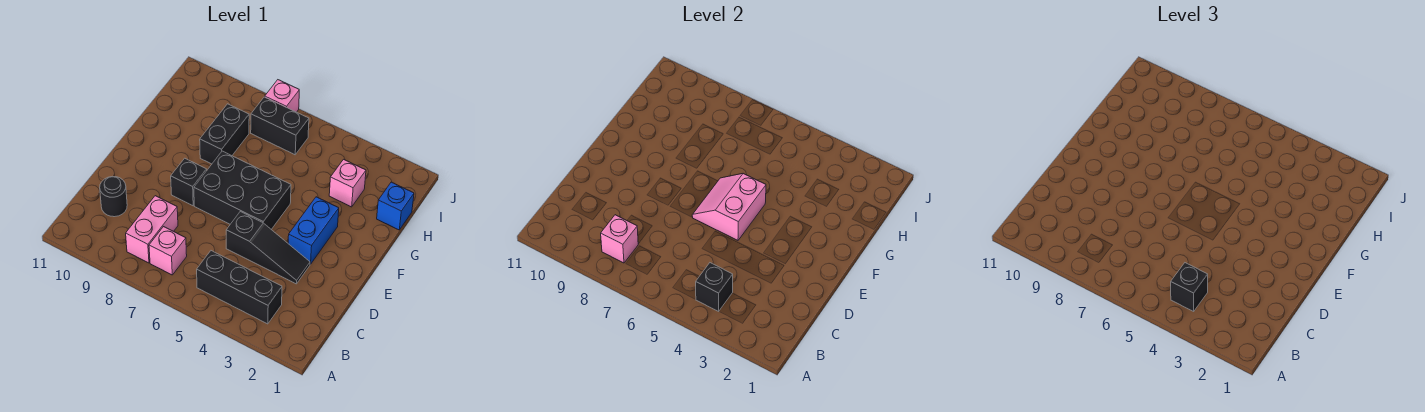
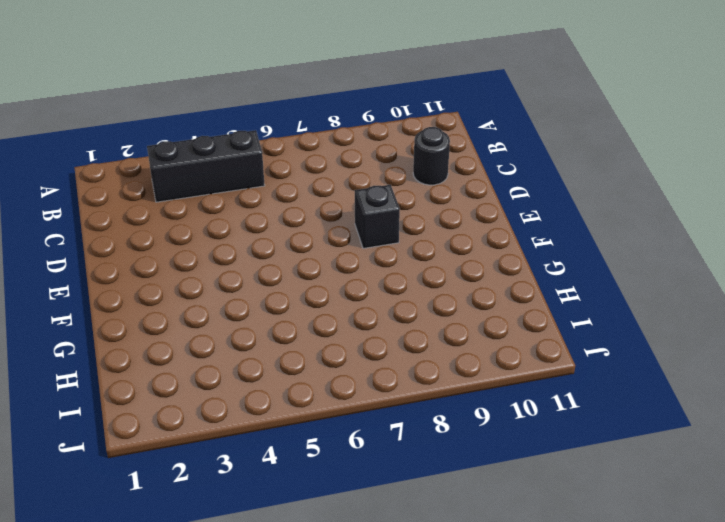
none -> pink 1x1 brick [149,227,187,275]
none -> pink 1x2 brick [126,196,178,263]
none -> black 1x3 slope [226,212,310,284]

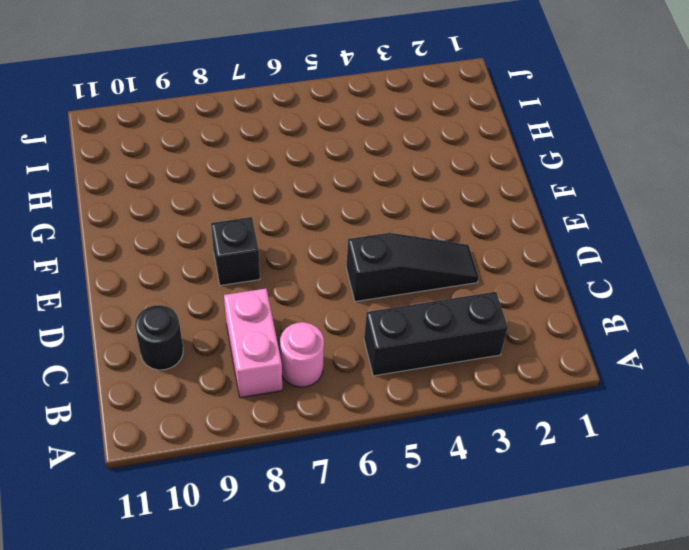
pink 1x1 round brick [280,322,324,387] -> pink 1x1 brick [149,227,187,275]
none -> blue 1x2 brick [288,197,339,264]
none -> black 2x3 brick [194,151,291,229]
none -> black 1x2 brick [200,104,249,164]

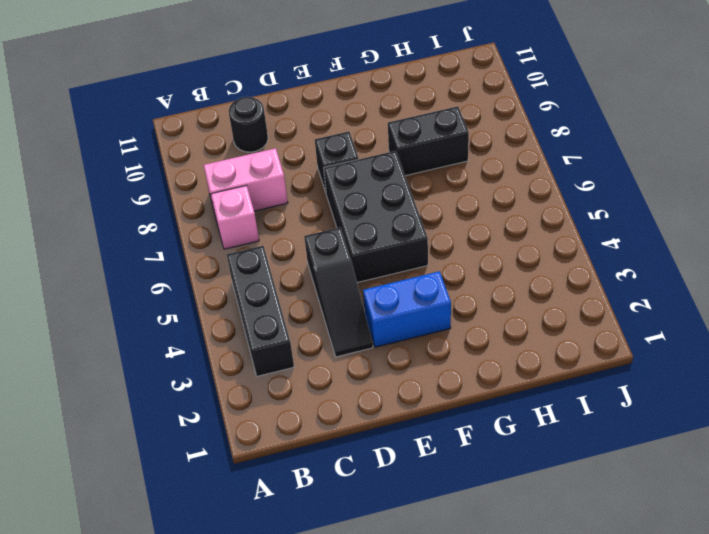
none -> blue 1x1 brick [377,182,414,230]
none -> pink 1x1 brick [329,159,366,207]
none -> black 1x2 brick [251,97,309,155]

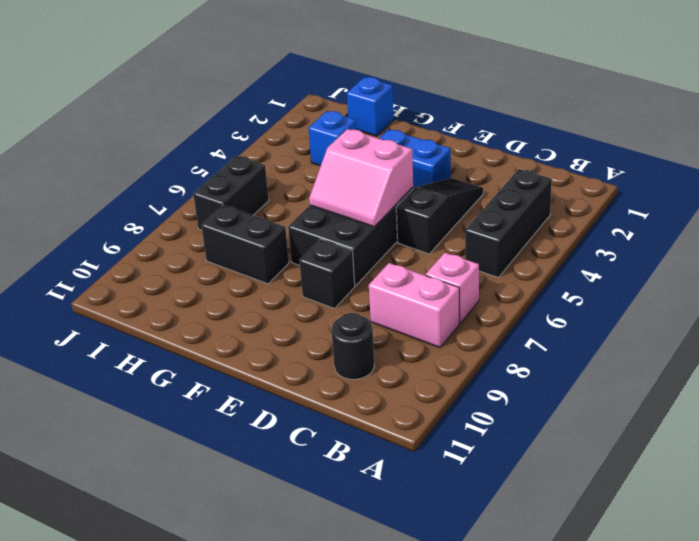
blue 1x1 brick [309,111,356,166] -> pink 1x1 brick [329,159,366,207]
none -> pink 1x1 brick [265,80,299,112]
none -> black 1x1 brick [696,263,733,311]
none -> pink 1x1 brick [601,215,638,263]

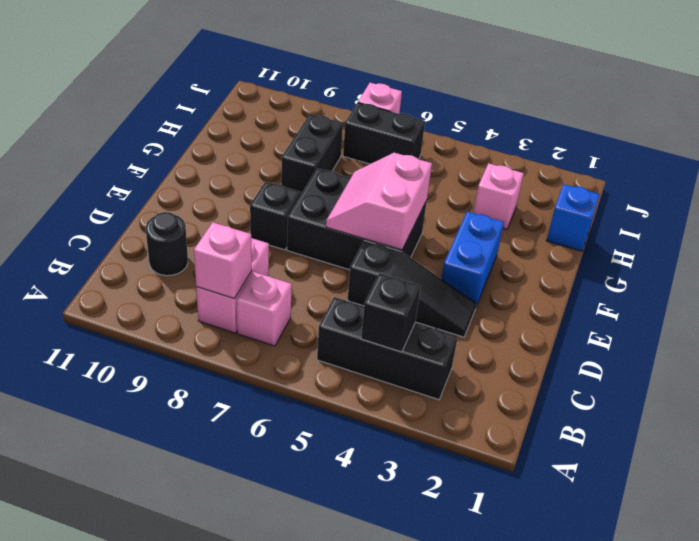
none -> black 1x1 brick [1171,263,1208,311]

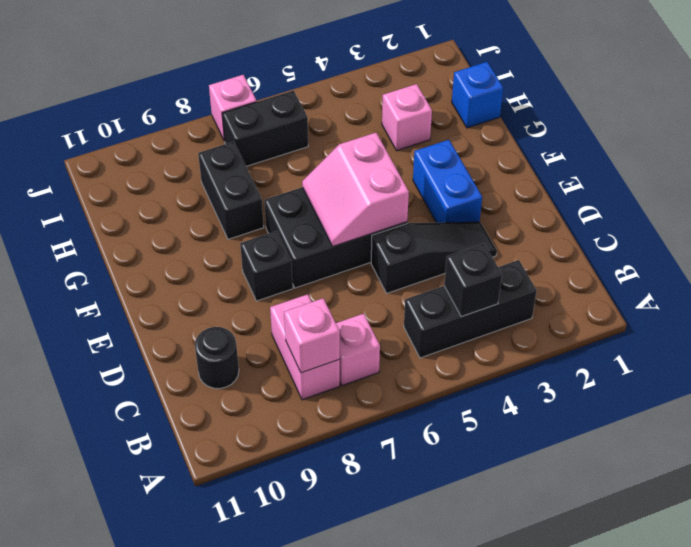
none -> black 1x1 brick [1171,263,1208,311]

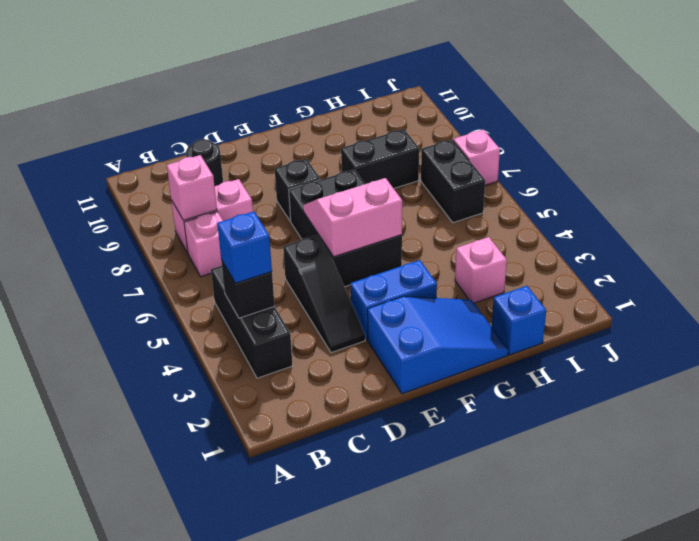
blue 1x1 brick [217,211,272,283] -> black 1x1 brick [1171,263,1208,311]
blue 2x3 slope [367,296,508,394] -> none

